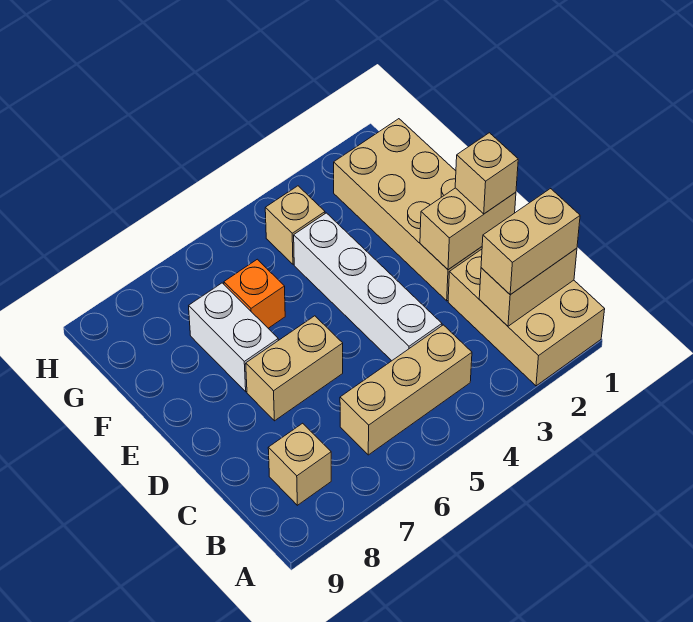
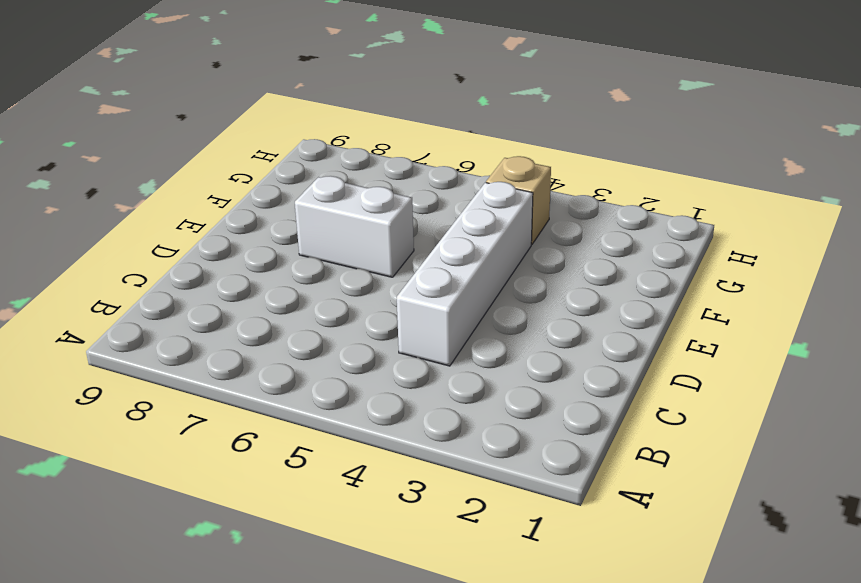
white 1x2 brick [295,176,414,277] -> white 1x2 brick turned to [189,283,278,392]
none -> tan 2x3 brick [448,249,605,386]
none -> tan 1x3 brick [340,325,472,455]
none -> tan 1x1 brick [268,423,331,505]

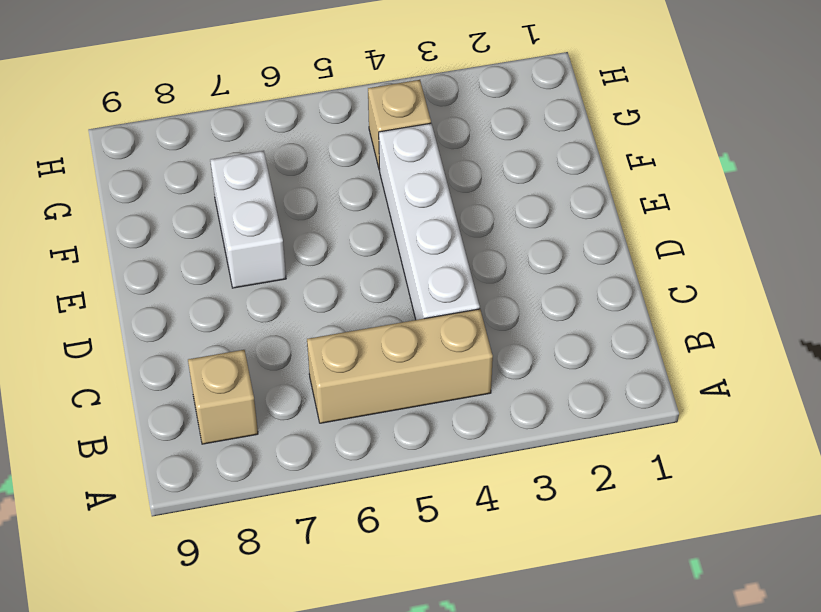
none -> tan 2x3 brick [448,249,605,386]
none -> tan 2x4 brick [334,119,482,301]
none -> tan 1x2 brick [246,316,343,421]

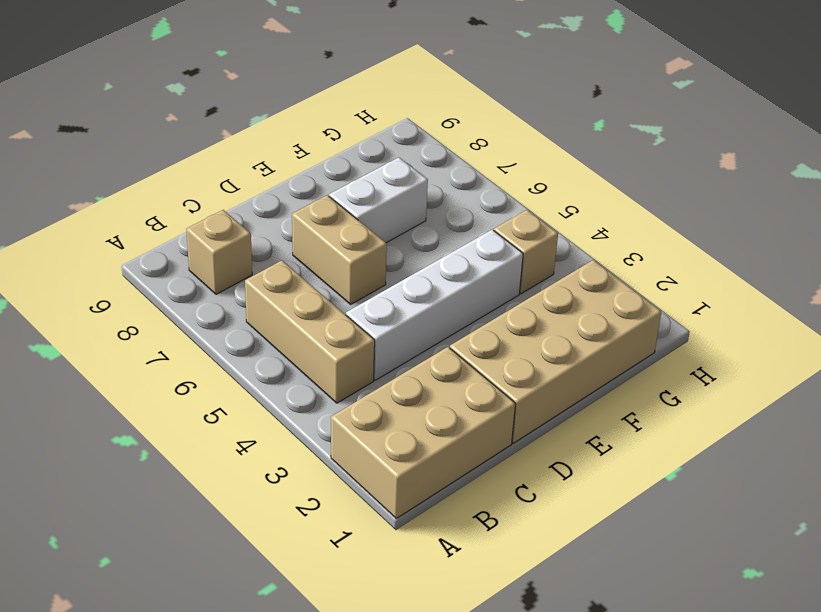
none -> orange 1x1 brick [224,259,285,328]
none -> tan 1x2 brick [479,248,577,326]
none -> tan 1x2 brick [420,188,516,270]

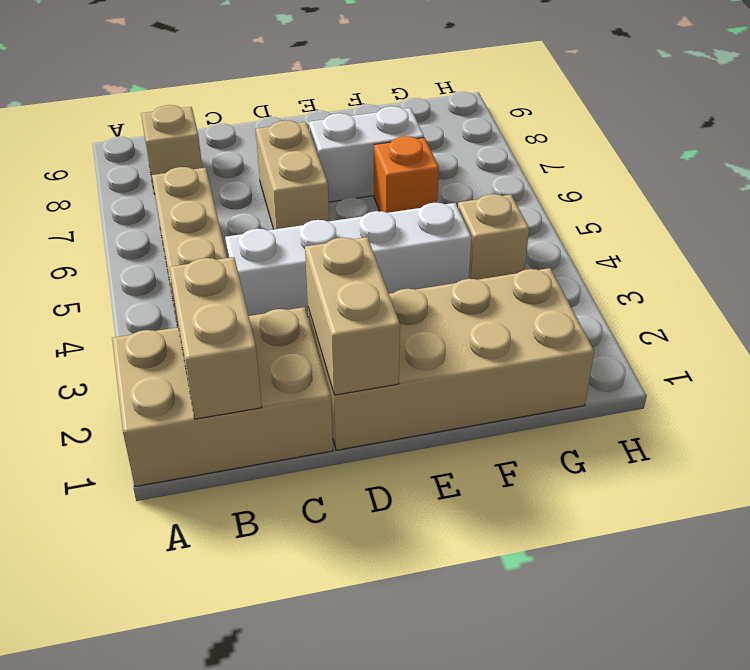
none -> tan 1x2 brick [481,189,580,295]
none -> tan 1x1 brick [455,133,518,214]

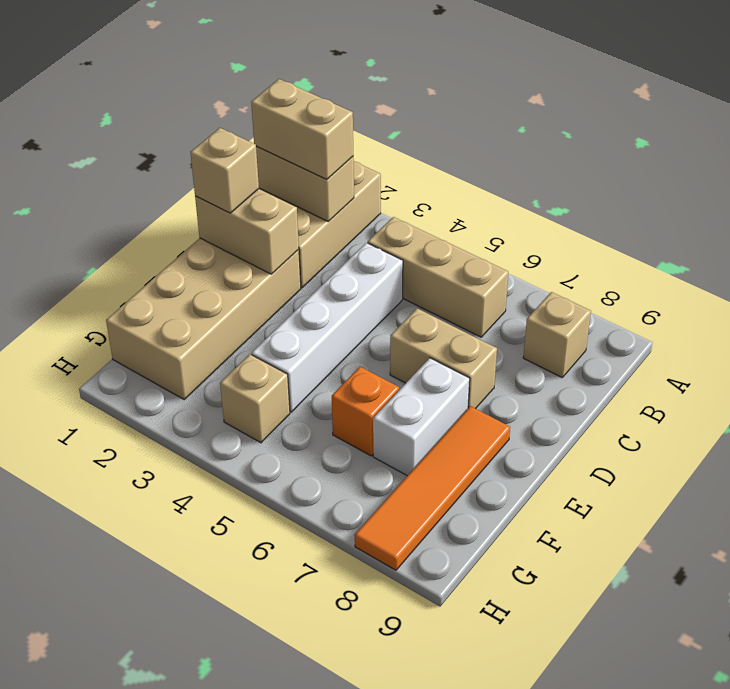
orange 1x4 tile [355,406,510,570] -> none

